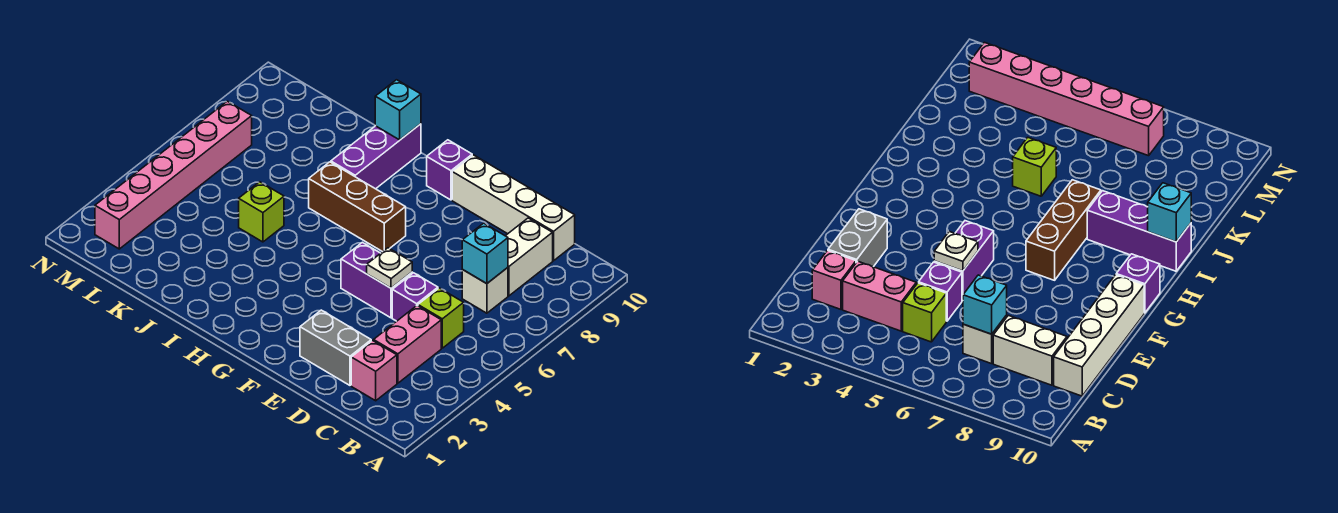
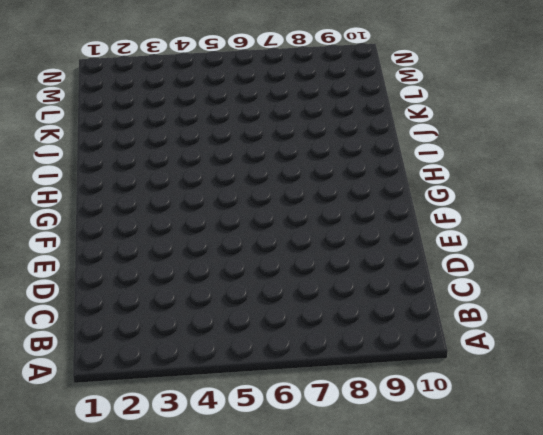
none -> pink 1x1 brick [351,341,397,401]
none -> pink 1x2 brick [374,306,441,383]
none -> lime 1x1 brick [418,288,464,348]

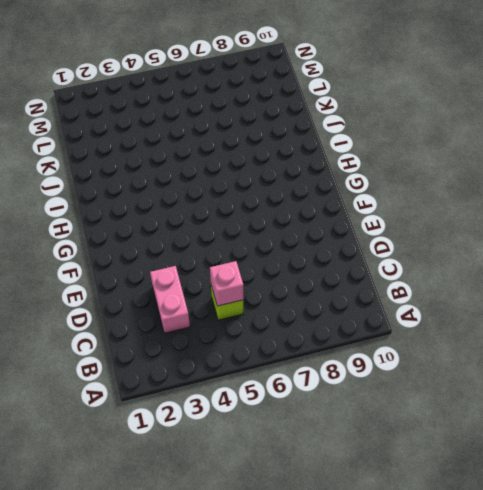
pink 1x2 brick [150,266,190,333] -> pink 1x2 brick turned to [374,306,441,383]
pink 1x1 brick [210,261,243,306] -> pink 1x1 brick moved to [351,341,397,401]
none -> white 1x1 brick [462,268,508,313]
none -> white 1x2 brick [506,218,553,296]
none -> white 1x4 brick [452,155,575,261]

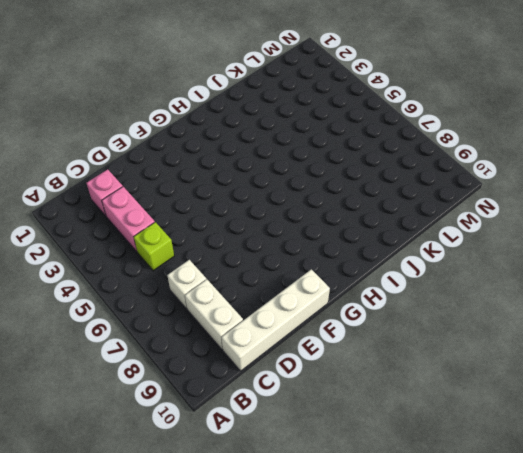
none -> grey 1x2 brick [300,310,371,385]
none -> purple 1x1 brick [392,273,438,321]
none -> purple 1x2 brick [341,242,412,318]

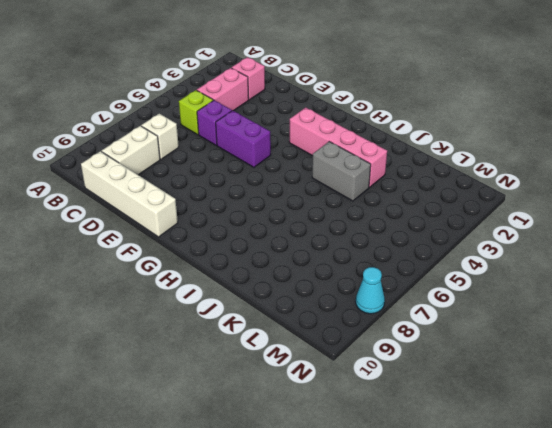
pink 1x4 brick [289,108,387,187] -> none
grey 1x2 brick [312,142,371,201] -> grey 1x2 brick moved to [300,310,371,385]
cyan 1x1 cone [356,267,385,314] -> none
none -> brown 1x3 brick [309,162,406,252]
none -> purple 1x1 brick [427,140,472,200]
none -> purple 1x3 brick [331,124,421,189]

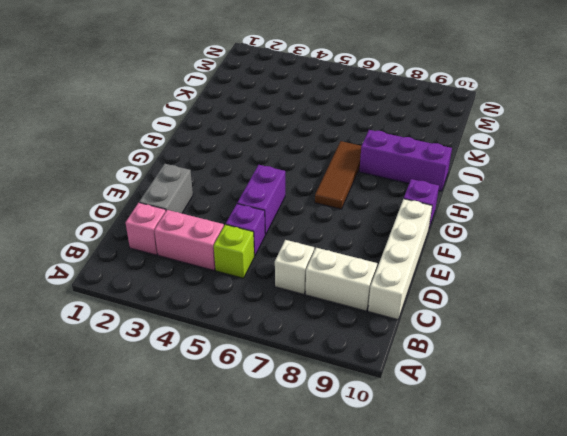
brown 1x3 tile [315,141,361,209] -> brown 1x3 brick [309,162,406,252]
none -> lime 1x1 brick [239,182,284,242]
none -> pink 1x6 brick [95,101,252,249]
none -> cyan 1x1 brick [462,223,508,284]

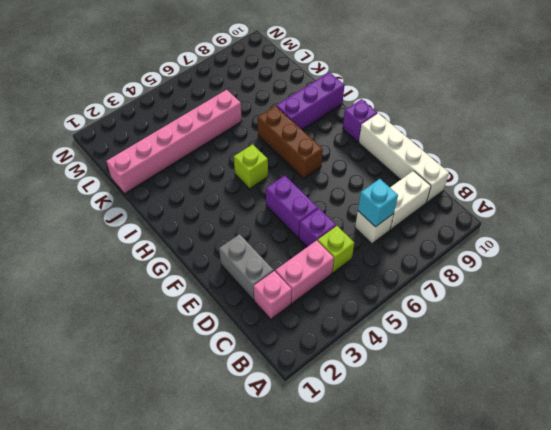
lime 1x1 brick [234,144,268,189] -> lime 1x1 brick moved to [239,182,284,242]
pink 1x6 brick [106,90,242,193] -> pink 1x6 brick moved to [95,101,252,249]
none -> white 1x1 plate [367,248,412,288]
none -> cyan 1x1 brick [375,80,421,140]

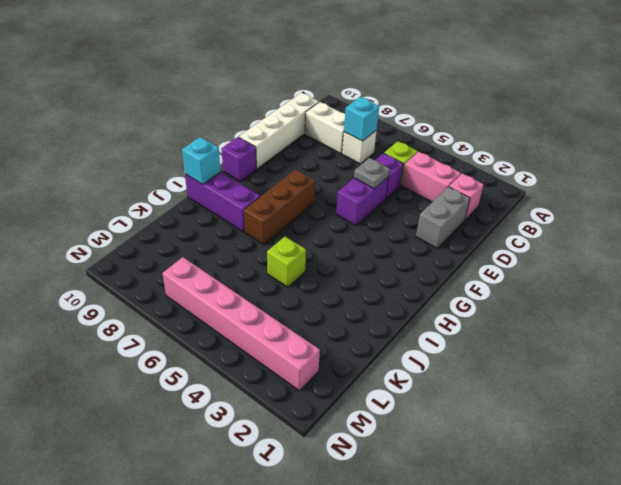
grey 1x1 plate [354,158,390,189] -> white 1x1 plate [367,248,412,288]

